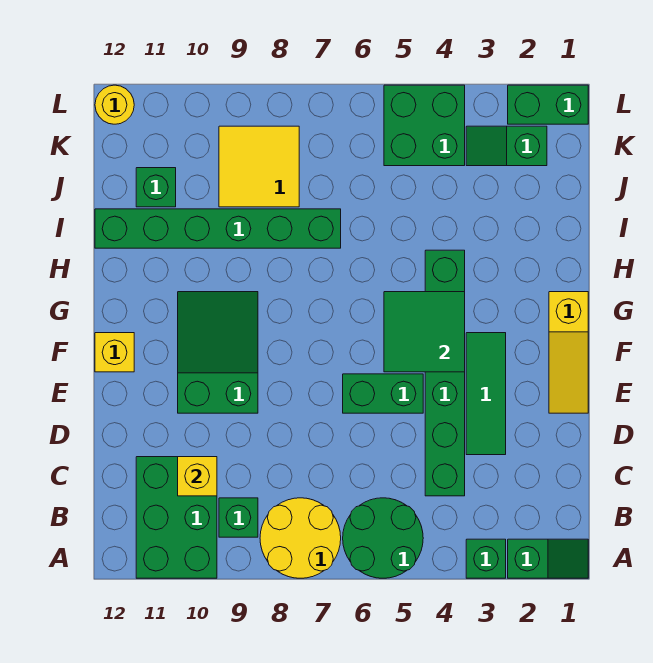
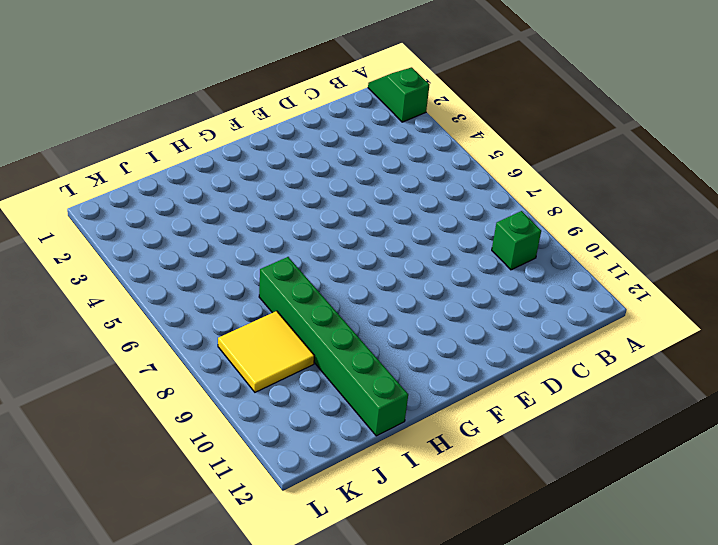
none -> green 1x1 brick [466,539,506,578]
none -> green 2x2 round brick [343,498,423,578]
none -> yellow 2x2 round brick [260,498,341,578]

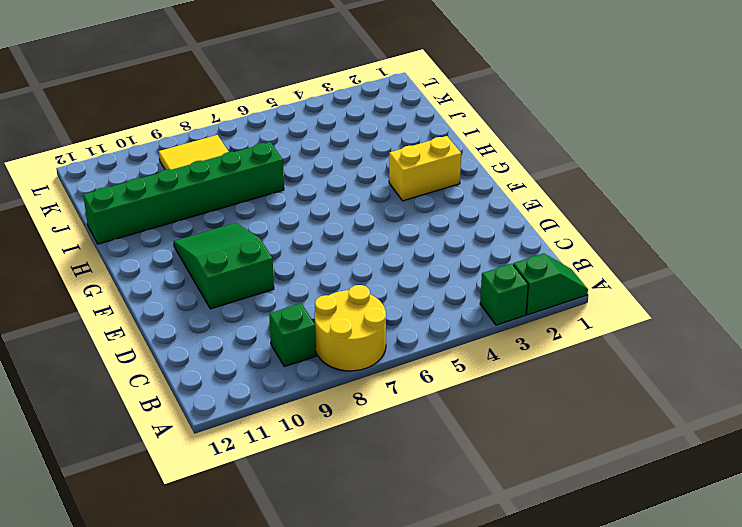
yellow 1x2 brick [389,136,461,201] -> none
none -> green 2x2 round brick [343,498,423,578]
none -> green 2x3 brick [136,457,217,578]
none -> green 1x6 brick [425,250,465,496]

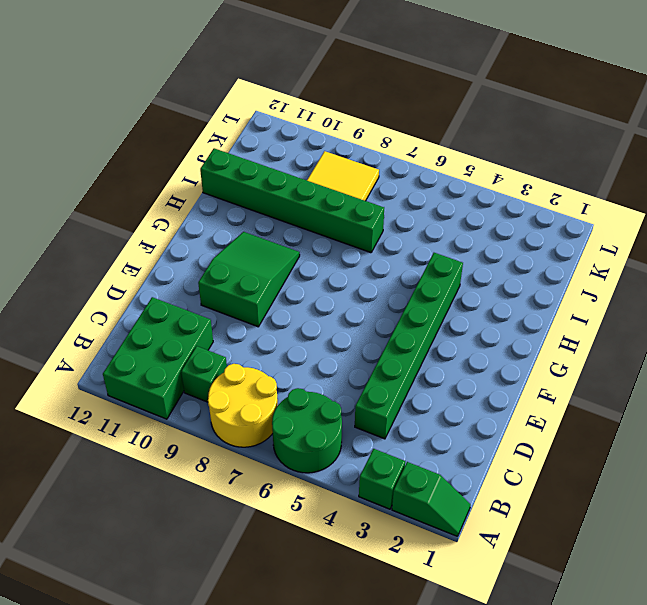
none -> green 1x3 tile [466,333,506,455]
none -> yellow 1x3 slope [549,292,588,413]
none -> green 1x2 brick [343,374,423,413]

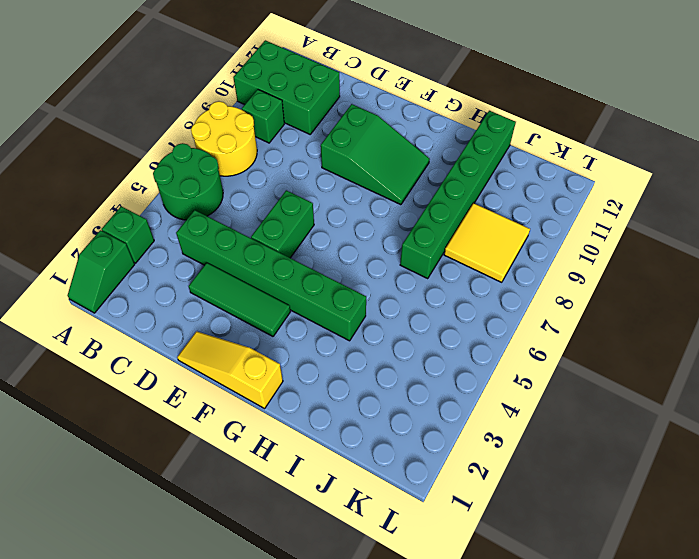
none -> yellow 1x1 brick [95,333,134,372]
none -> green 1x1 brick [136,168,176,207]
none -> green 1x2 slope [466,126,547,166]

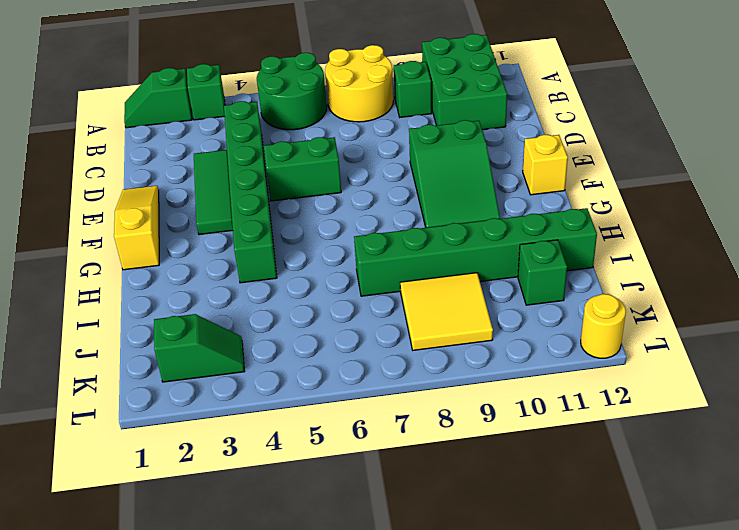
none -> green 2x2 brick [384,85,465,166]
none -> green 1x2 brick [508,85,588,124]
none -> yellow 1x1 brick [178,457,217,496]

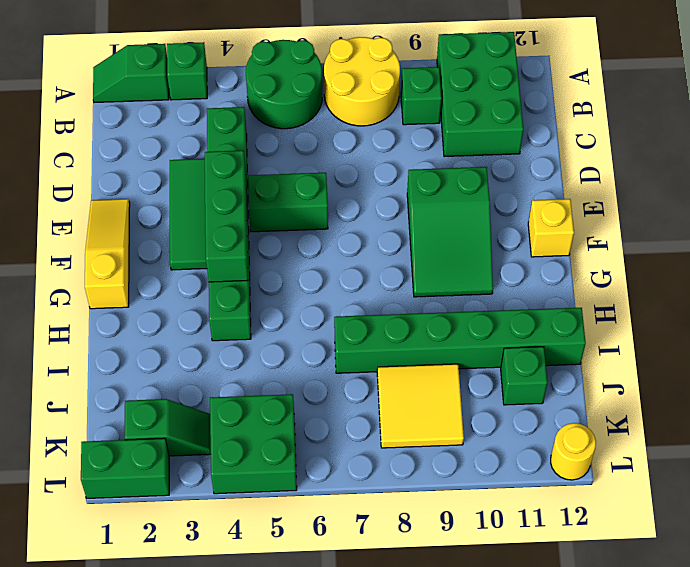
green 1x3 brick [205,151,248,282] -> green 2x2 tile [384,292,465,372]
none -> yellow 1x1 brick [178,457,217,496]

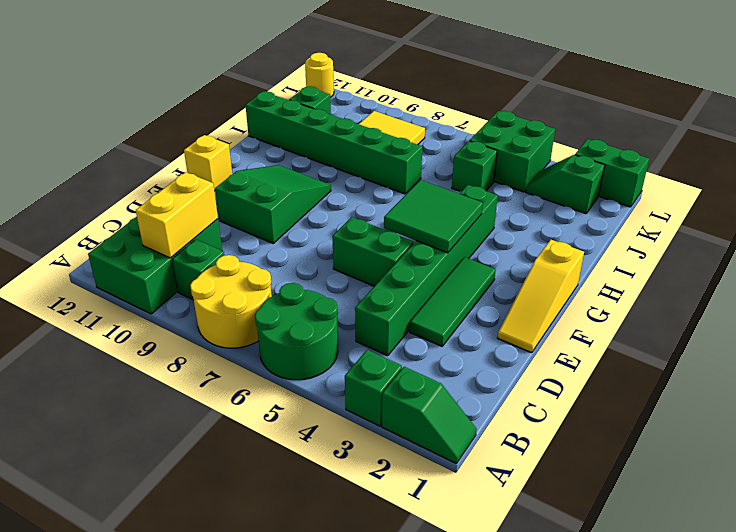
yellow 1x2 brick [136,172,218,258] -> yellow 1x1 brick [178,457,217,496]
green 1x1 brick [452,141,497,191] -> none

